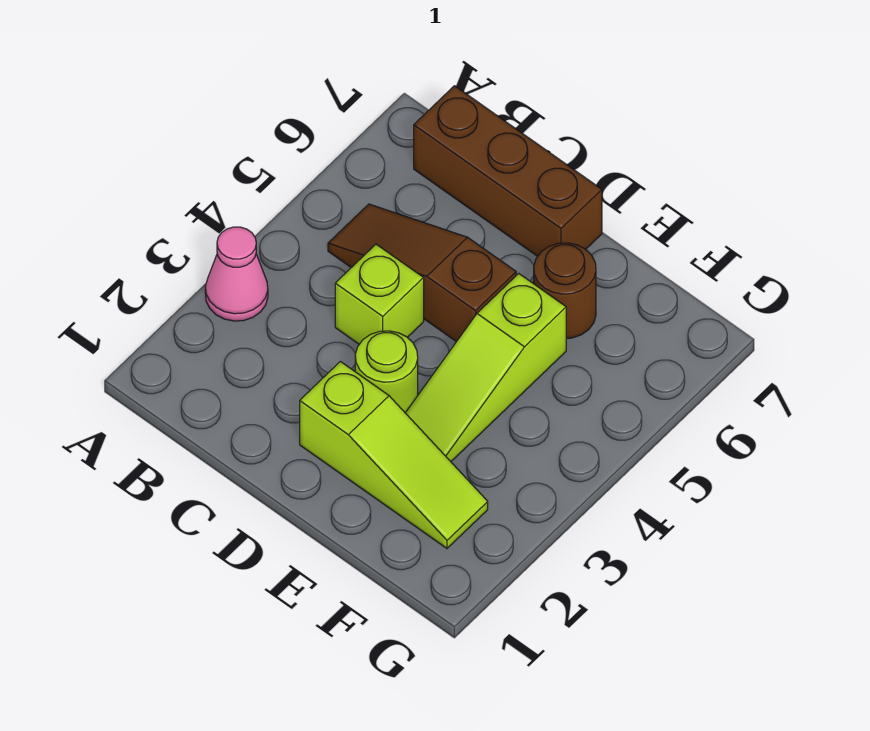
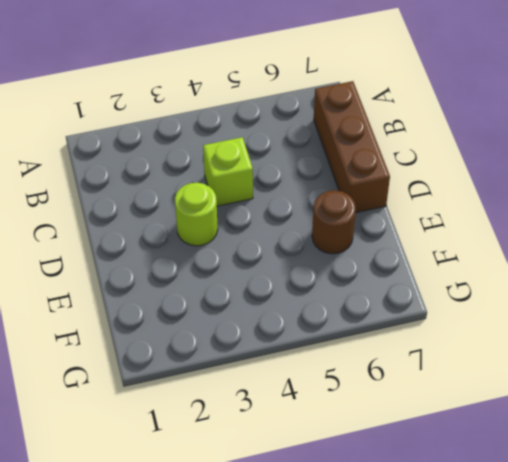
none -> pink 1x1 cone [205,227,268,321]
none -> brown 1x3 slope [328,204,516,342]

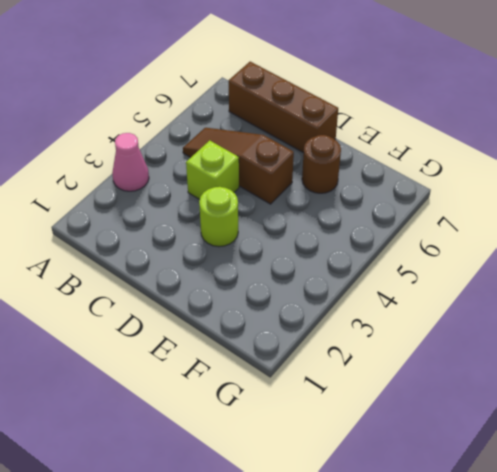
none -> lime 1x3 slope [300,362,488,548]
none -> lime 1x3 slope [406,273,566,461]

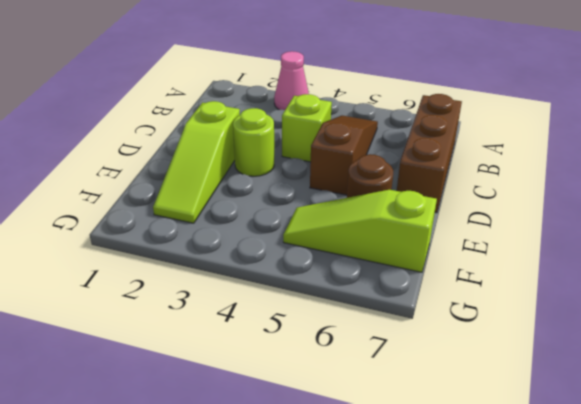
lime 1x3 slope [283,190,437,272] -> lime 1x3 slope moved to [406,273,566,461]

